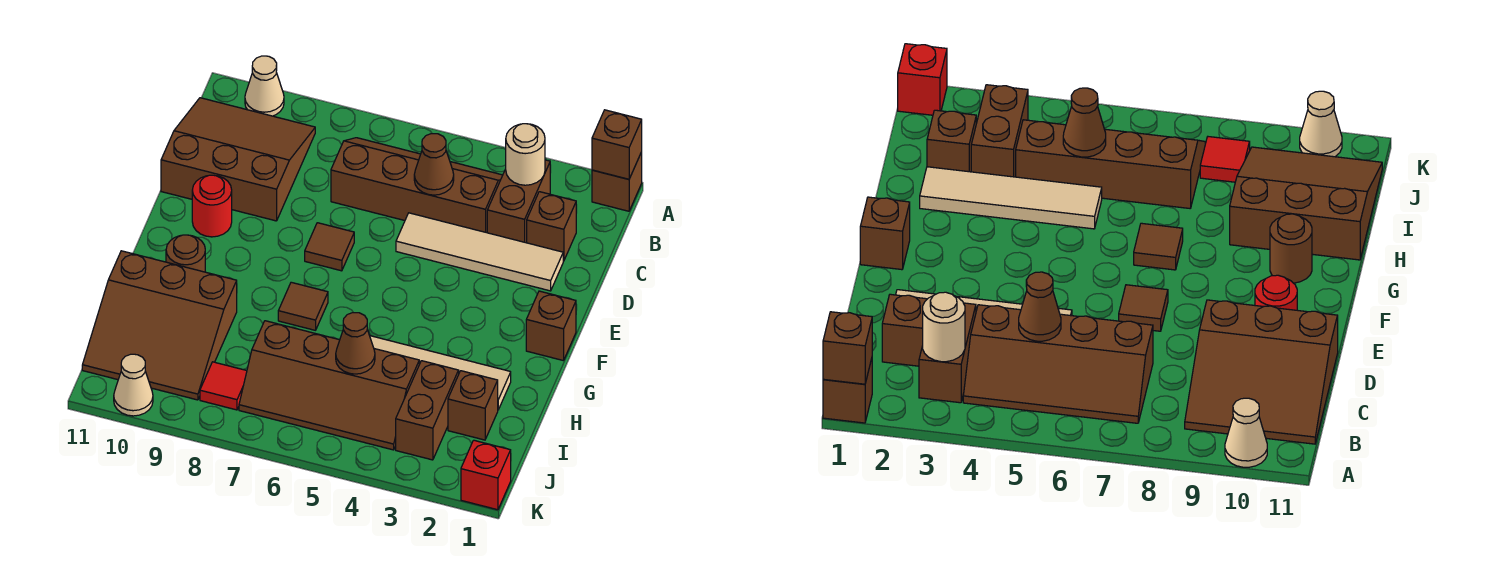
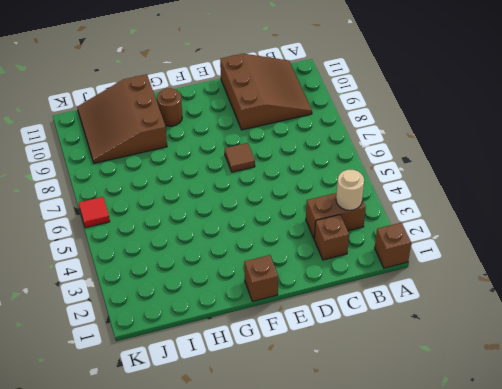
red 1x1 tile [79,197,110,228] -> red 1x1 tile moved to [200,362,247,410]
none -> tan 1x1 cone [245,56,284,116]
none -> brown 2x4 slope [331,138,503,233]
none -> tan 1x4 tile [396,213,563,291]

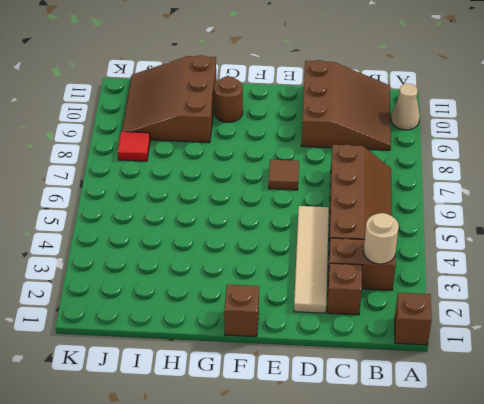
none -> red 1x1 round brick [192,175,232,237]
none -> brown 1x1 tile [278,282,328,330]
none -> tan 1x4 tile [370,336,511,410]

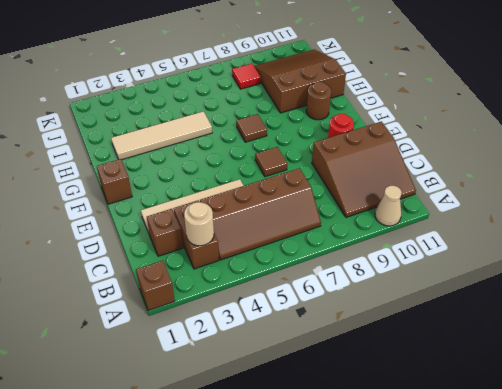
none -> brown 1x1 brick [448,371,498,440]
none -> brown 1x2 brick [396,361,459,460]
none -> brown 2x4 slope [239,321,419,450]

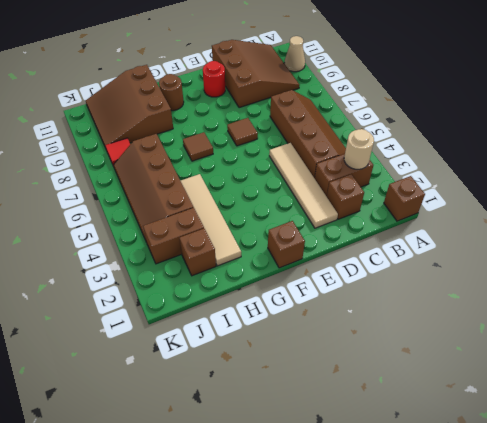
none -> red 1x1 brick [461,440,511,510]
none -> tan 1x1 cone [114,354,153,416]
none -> brown 1x1 brick [592,110,642,179]

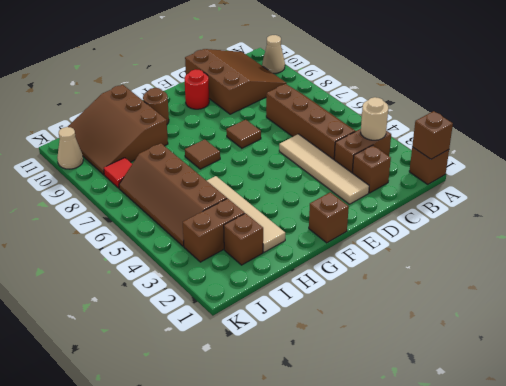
none -> red 1x1 brick [461,440,511,510]
none -> brown 1x1 cone [414,134,454,195]
none -> brown 1x1 cone [336,313,375,374]

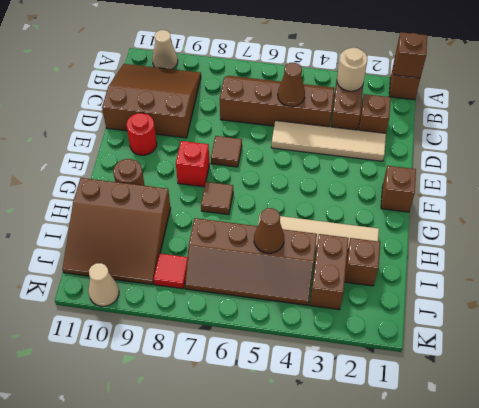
red 1x1 brick [176,141,210,187] -> red 1x1 brick moved to [461,440,511,510]

